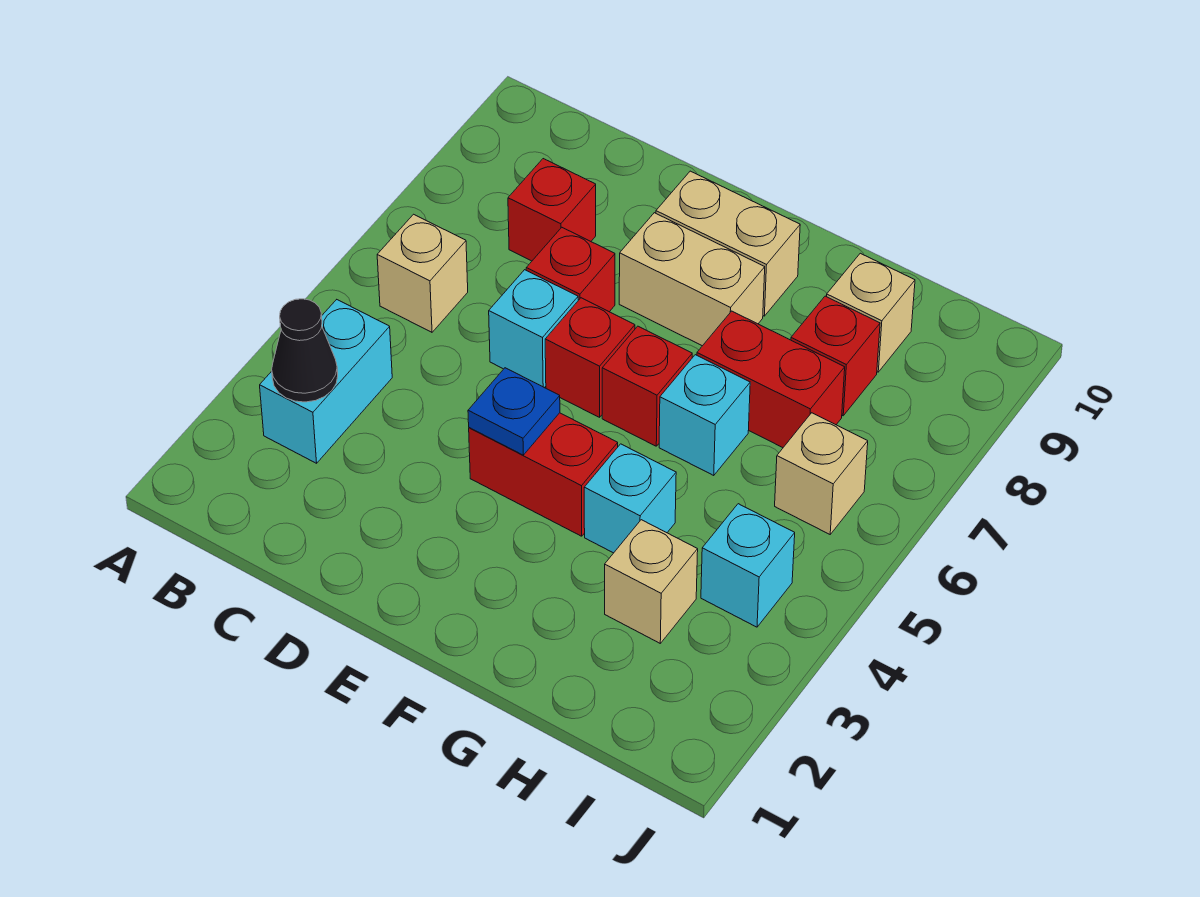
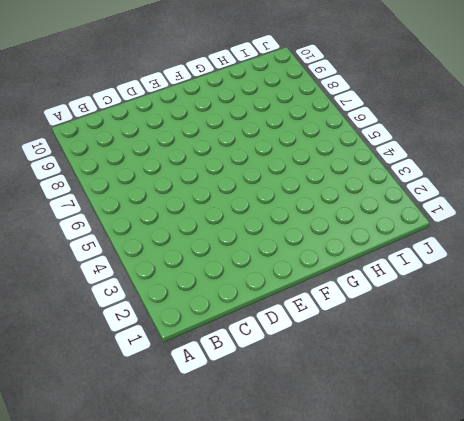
none -> cyan 1x2 brick [260,300,392,463]
none -> tan 1x1 brick [377,214,468,332]
none -> red 1x1 brick [508,159,596,261]

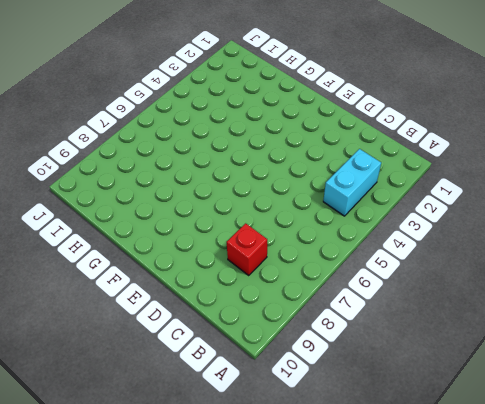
none -> tan 1x1 brick [377,214,468,332]
none -> cyan 1x1 brick [489,270,578,388]
none -> red 1x1 brick [526,228,615,312]

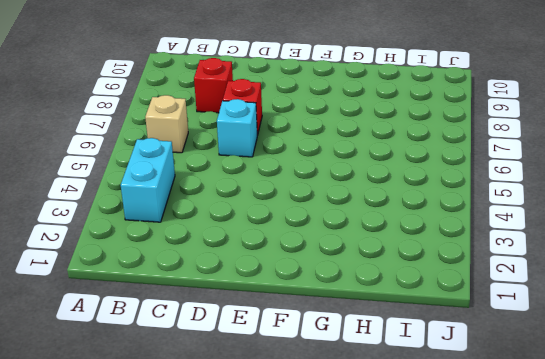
none -> red 1x2 brick [469,413,618,536]
none -> red 1x1 brick [545,298,635,417]
none -> tan 1x2 brick [619,213,765,346]

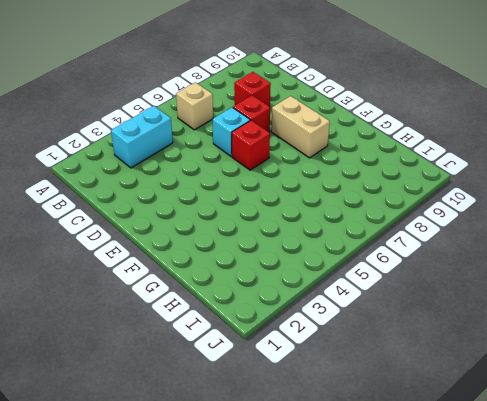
none -> red 1x2 brick [469,413,618,536]
none -> tan 1x2 brick [656,171,800,316]
none -> red 1x1 brick [602,326,692,446]

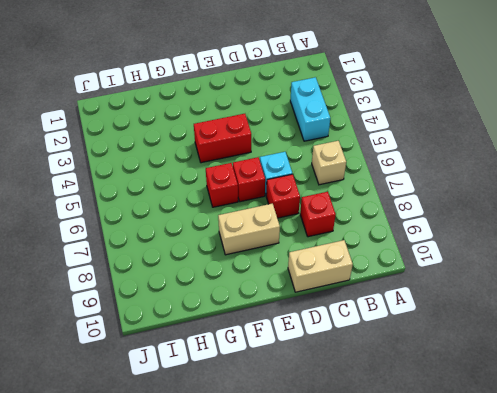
tan 1x2 brick [288,240,353,292] -> tan 1x2 brick moved to [656,171,800,316]
none -> cyan 1x1 brick [584,444,676,553]
none -> cyan 1x1 brick [659,355,750,476]
none -> red 1x2 brick [697,311,845,448]

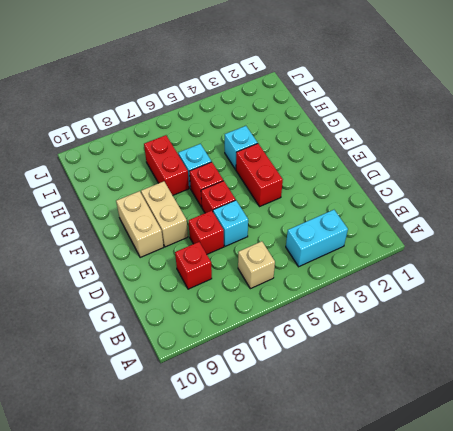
none -> tan 1x1 brick [605,520,698,643]
none -> red 1x1 brick [791,296,880,416]
none -> tan 1x1 brick [827,253,915,372]

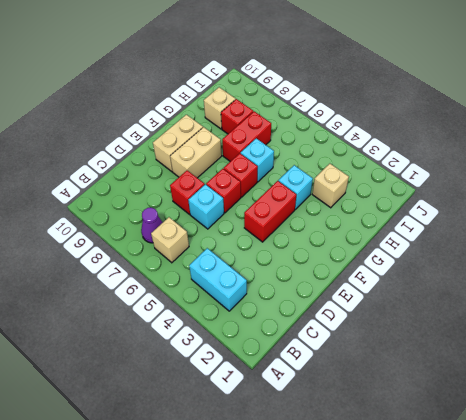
purple 1x1 cone [141,208,163,243] -> none
none -> red 1x1 brick [508,159,596,261]
none -> cyan 1x1 brick [701,504,795,627]
none -> tan 1x1 brick [775,413,868,534]

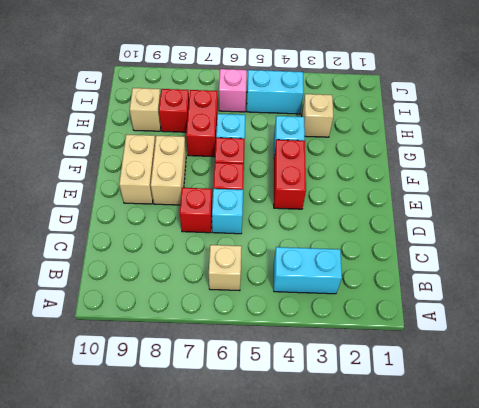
cyan 1x2 brick [247,70,304,114] -> cyan 1x1 brick [701,504,795,627]
pink 1x1 brick [219,69,247,112] -> tan 1x1 brick [775,413,868,534]
none -> red 1x1 brick [508,159,596,261]
none -> black 1x1 cone [272,299,338,402]
none -> blue 1x1 plate [468,368,560,455]

